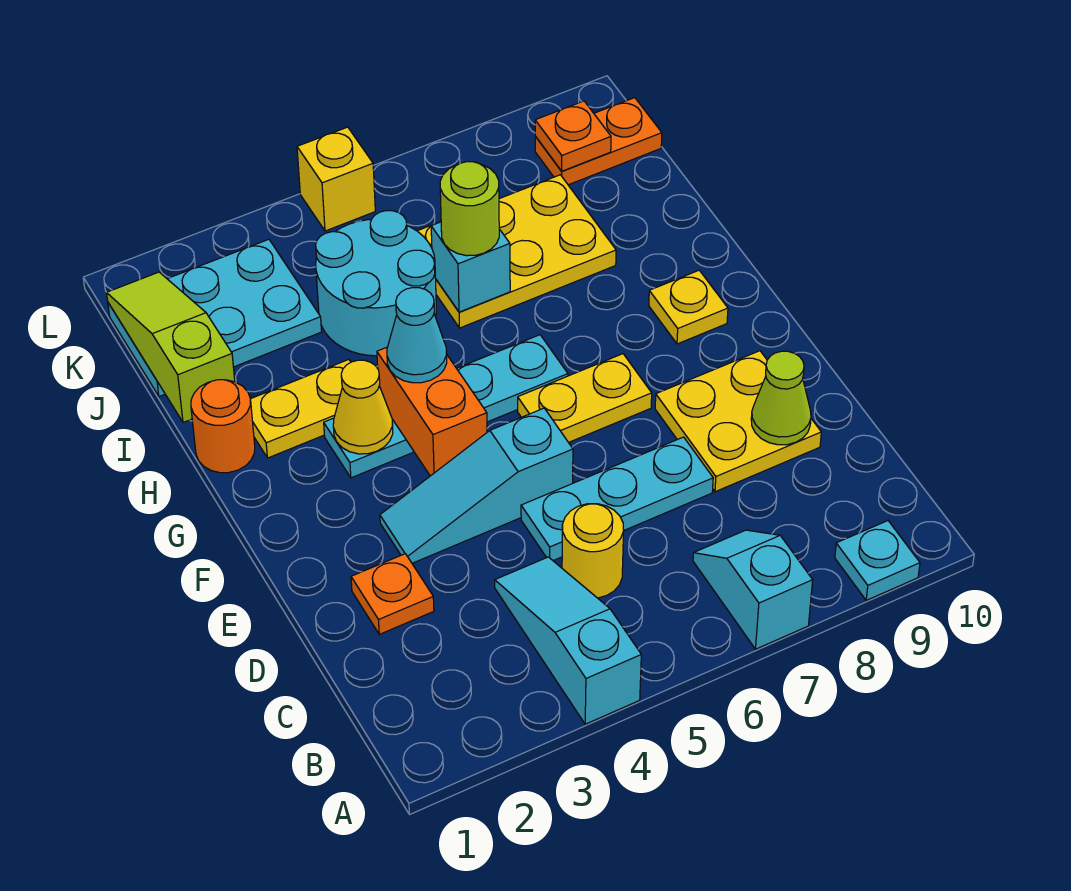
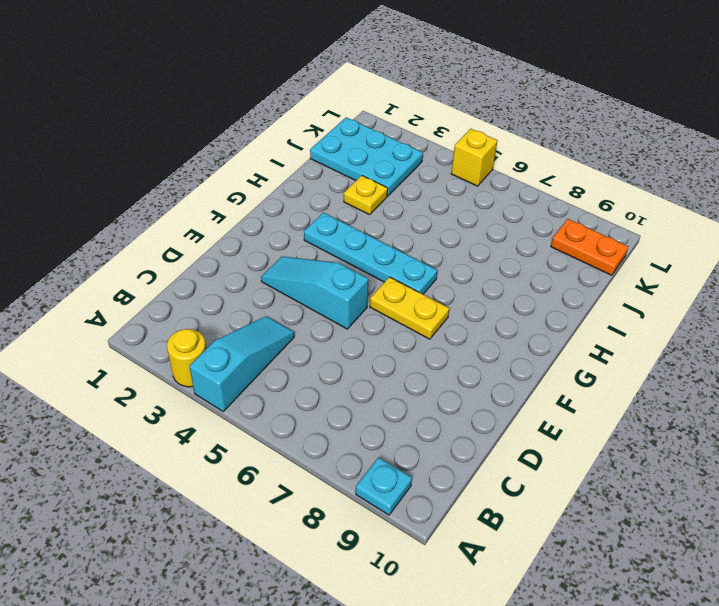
yellow 1x1 round brick [167,329,206,387] -> yellow 1x1 round brick moved to [562,504,624,598]
yellow 1x1 plate [344,176,388,215] -> yellow 1x1 plate moved to [649,270,728,344]
none -> cyan 1x2 slope [693,530,813,649]
none -> orange 1x1 plate [351,554,434,634]
none -> cyan 1x3 plate [521,437,713,561]

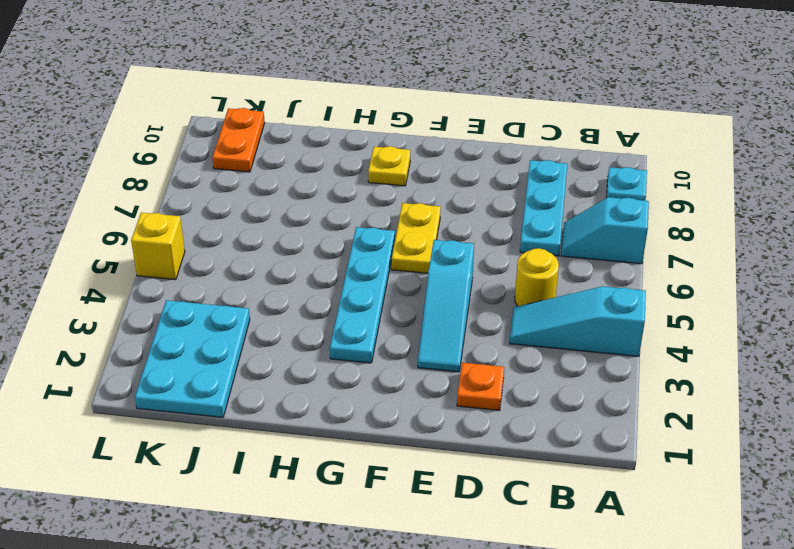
cyan 1x3 plate [520,160,567,256] -> cyan 1x3 plate moved to [521,437,713,561]
none -> yellow 2x2 plate [655,351,821,492]
none -> orange 1x1 round brick [191,380,255,473]
none -> yellow 1x2 plate [251,360,351,458]

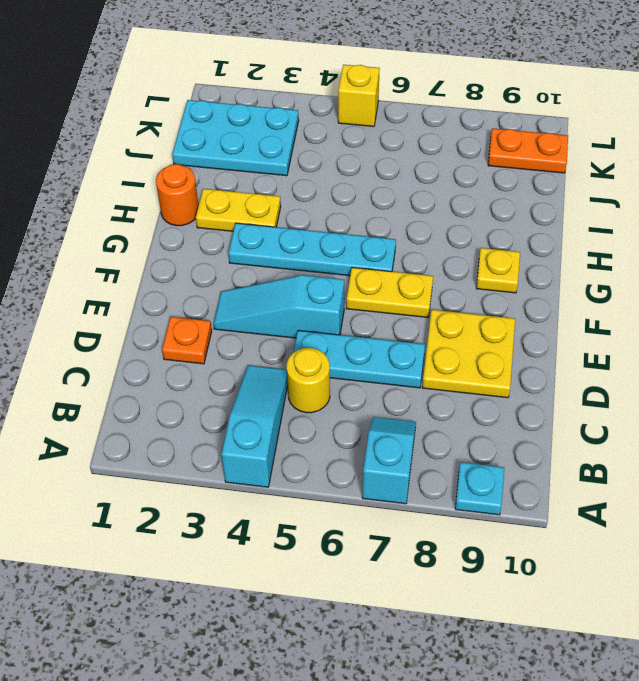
none -> cyan 2x2 round brick [316,211,436,356]
none -> yellow 2x3 plate [418,175,616,328]
none -> lime 1x1 cone [751,351,811,445]

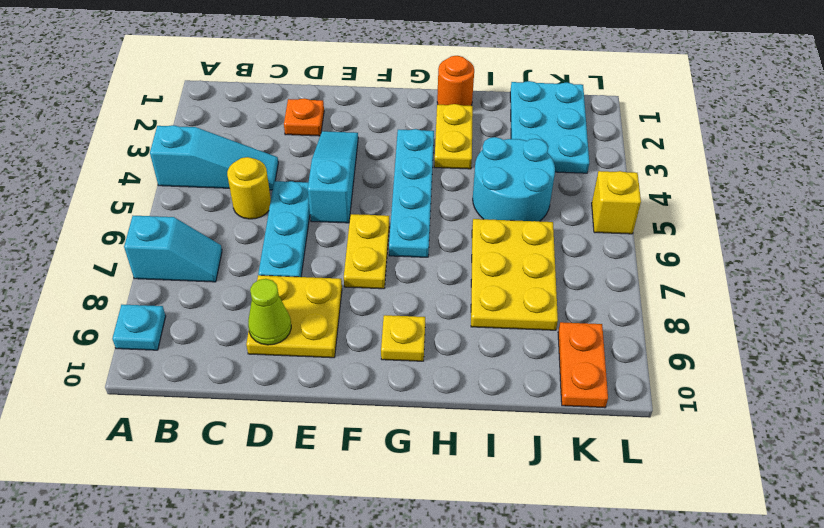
none -> orange 1x2 brick [377,347,487,476]
none -> yellow 1x1 cone [333,360,393,454]
none -> lime 1x3 slope [107,272,235,423]

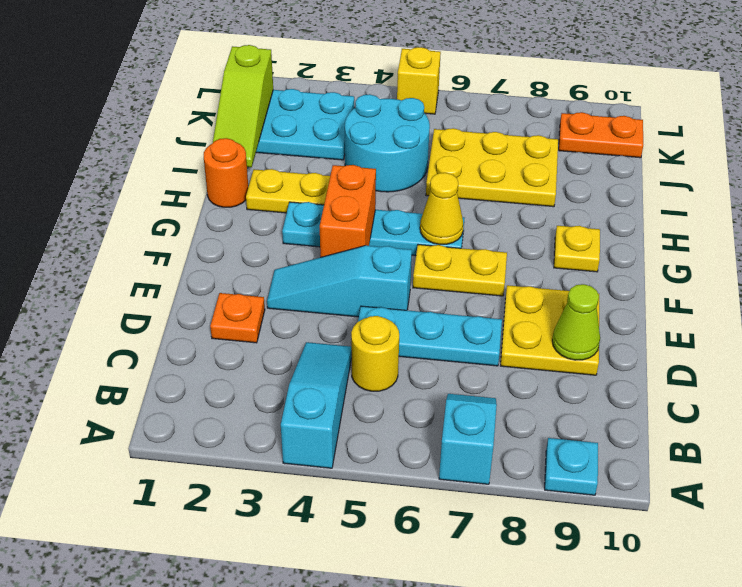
yellow 1x1 cone [420,173,464,244] -> yellow 1x1 cone moved to [333,360,393,454]
lime 1x3 slope [213,45,273,167] -> lime 1x3 slope turned to [107,272,235,423]
none -> cyan 1x1 brick [431,222,510,312]
none -> orange 1x1 plate [535,101,611,171]
none -> cyan 1x1 cone [387,288,447,383]

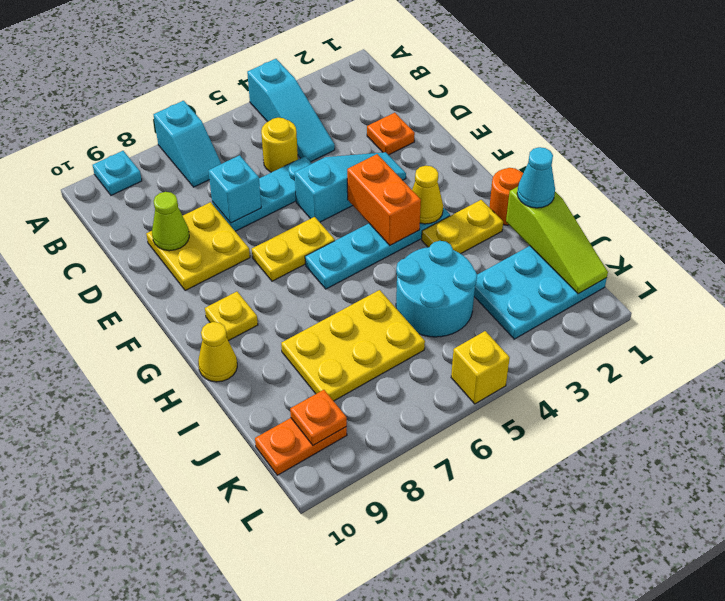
cyan 1x1 brick [208,155,261,223] -> cyan 1x1 brick moved to [431,222,510,312]
yellow 1x1 cone [198,322,237,382] -> none
cyan 1x1 cone [517,147,555,208] -> cyan 1x1 cone moved to [387,288,447,383]
none -> lime 1x1 round brick [440,162,499,256]

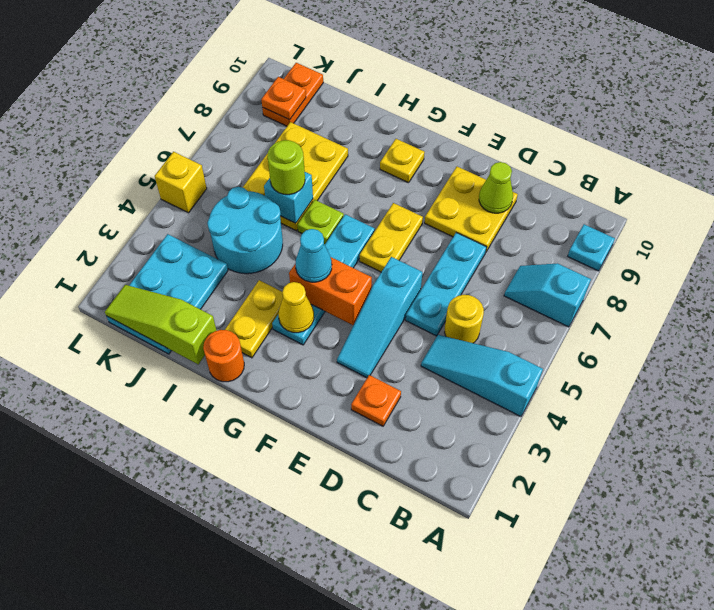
lime 1x1 plate [297,200,344,245] -> none

